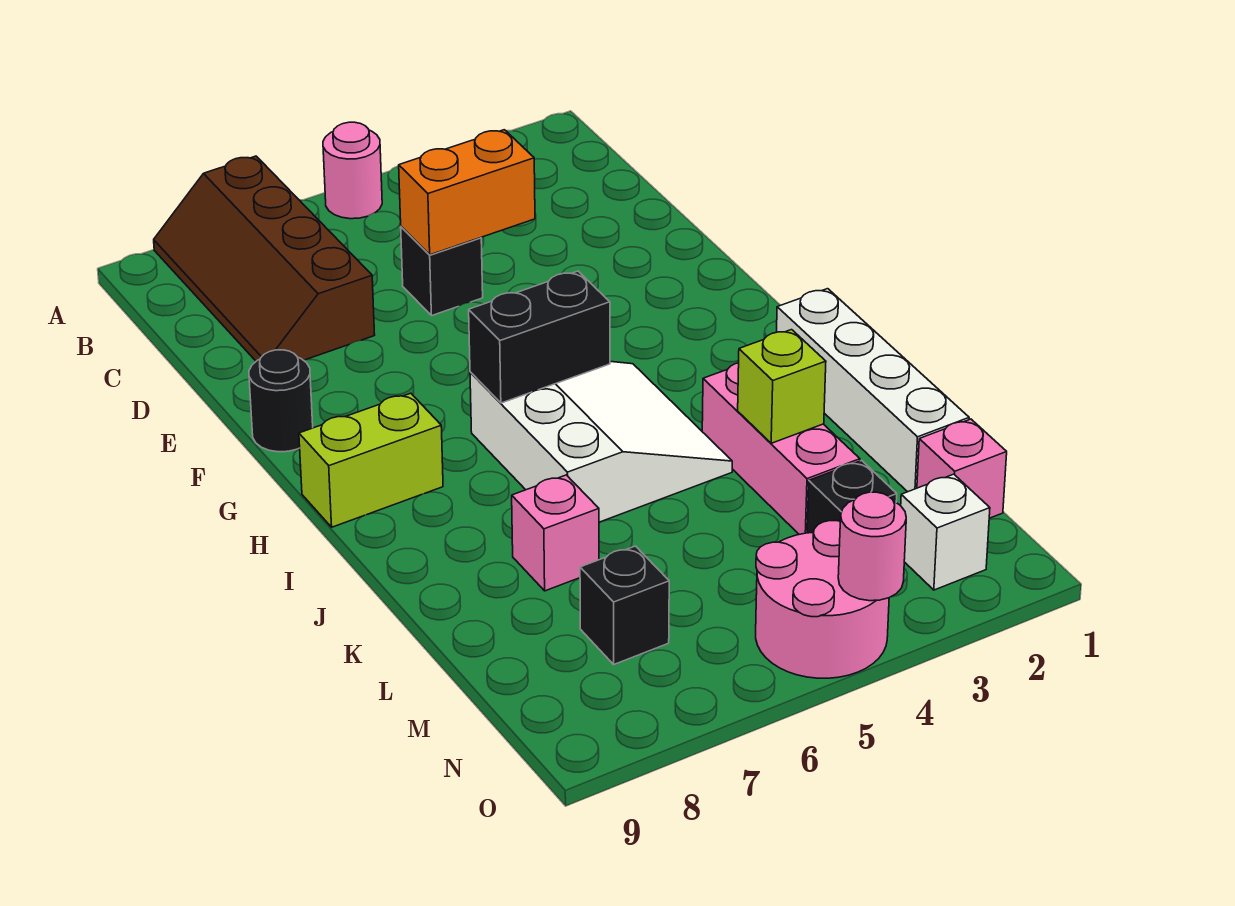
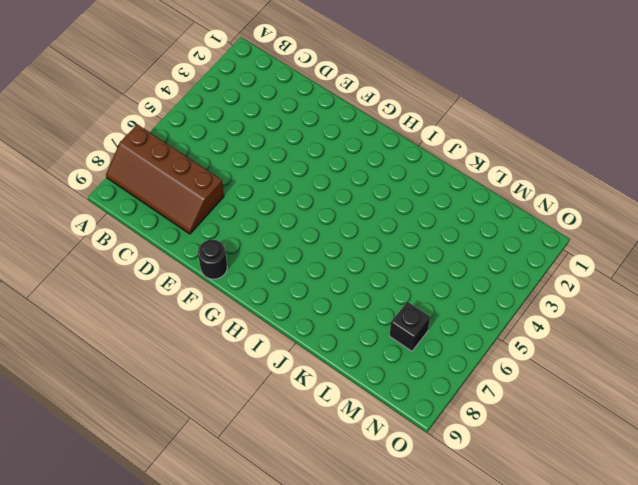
none -> pink 1x1 round brick [323,122,382,219]
none -> black 1x1 brick [401,227,483,316]
none -> white 3x3 slope [470,362,732,522]

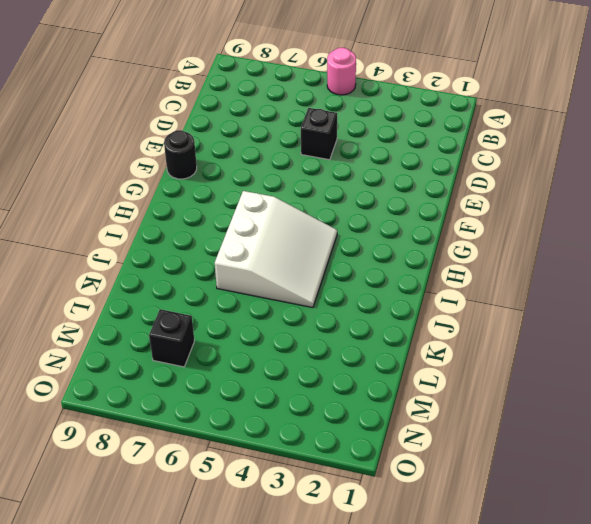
none -> brown 2x4 slope [154,156,375,361]
none -> lime 1x2 brick [299,393,443,527]
none -> white 1x4 brick [777,289,969,492]

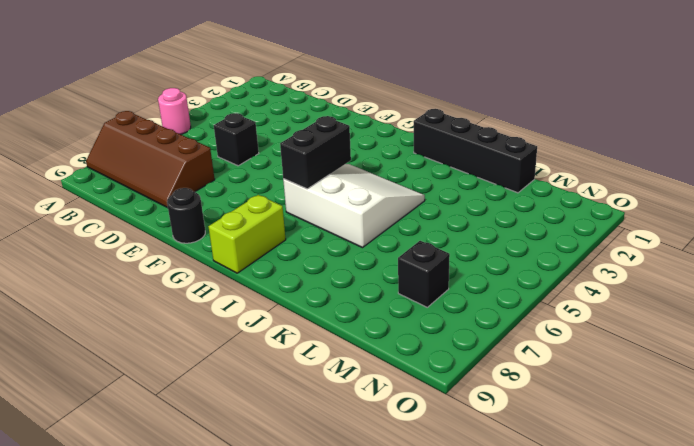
black 1x4 brick [414,109,537,193] -> white 1x4 brick [777,289,969,492]
none -> pink 1x3 brick [702,363,860,534]
none -> pink 1x1 brick [512,475,599,591]
none -> pink 1x1 brick [917,419,1007,518]

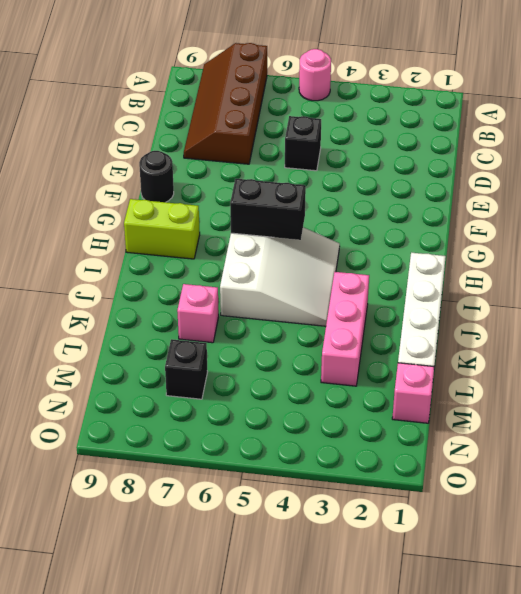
none -> black 1x1 brick [807,461,897,533]
none -> white 1x1 brick [900,474,990,590]
none -> pink 2x2 round brick [756,521,889,678]

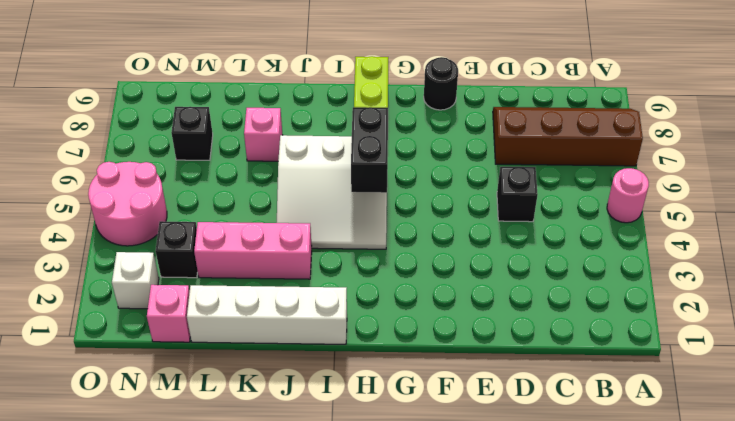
none -> orange 1x2 brick [399,130,535,255]
none -> lime 1x1 brick [738,330,826,443]
none -> pink 1x1 round brick [838,492,906,601]

